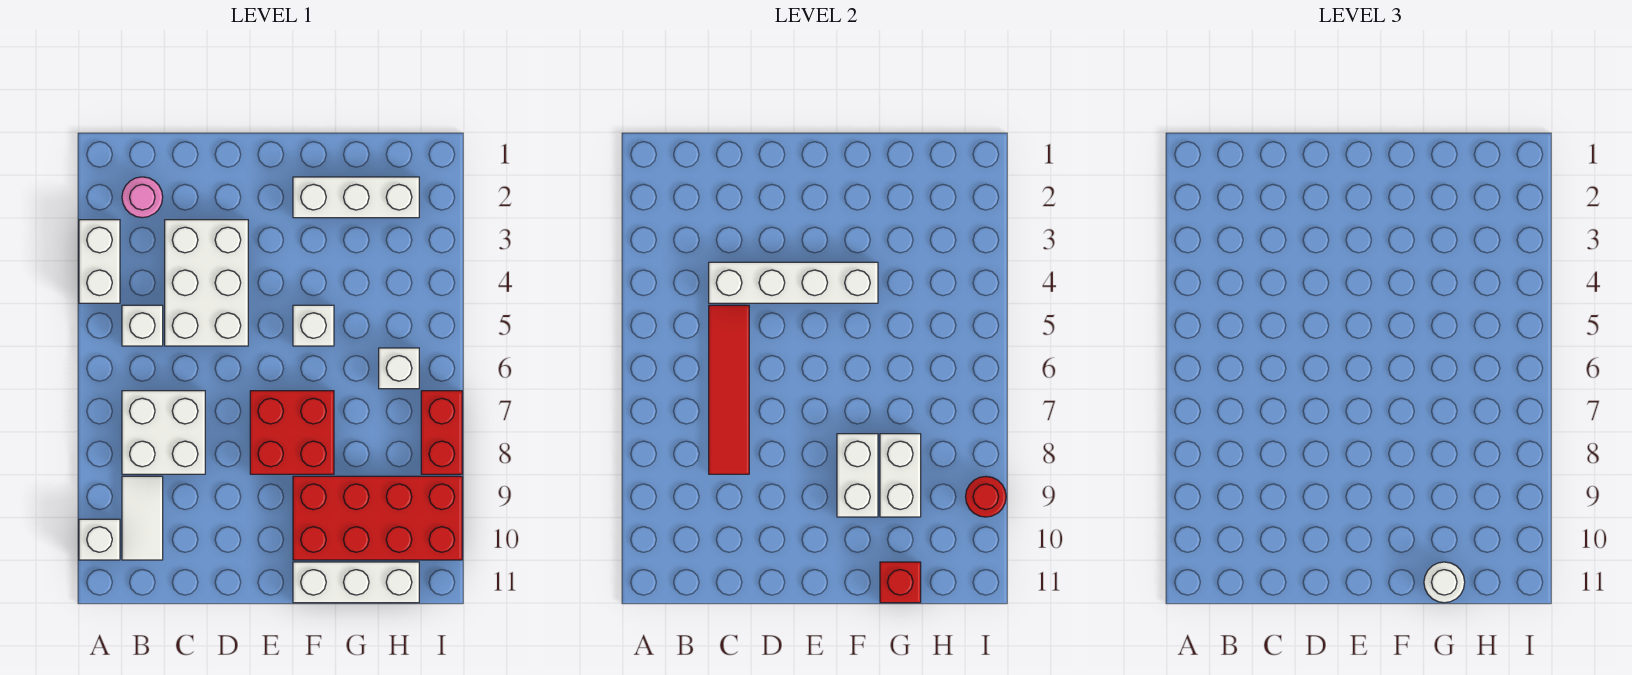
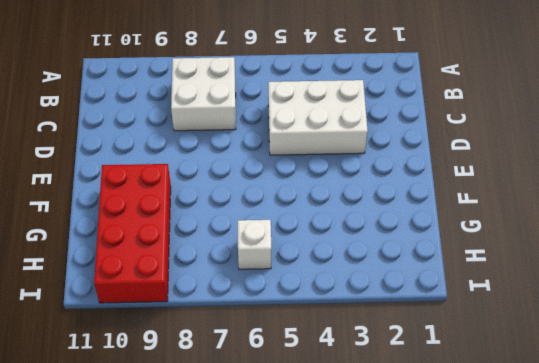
none -> white 1x2 brick [79,220,120,303]
none -> white 1x1 brick [79,519,120,560]
none -> pink 1x1 round brick [122,177,163,218]

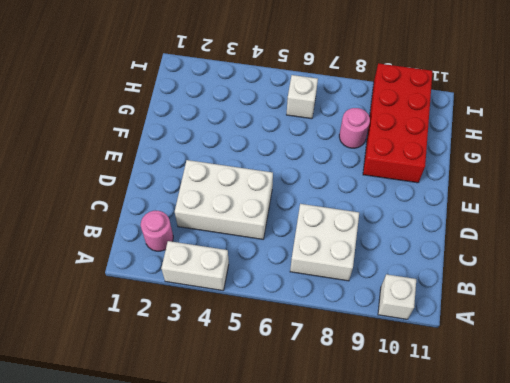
pink 1x1 round brick [339,108,370,148] -> none
none -> white 1x1 brick [122,305,163,346]
none -> white 1x2 tile [122,476,163,560]
none -> red 2x2 brick [250,391,334,474]

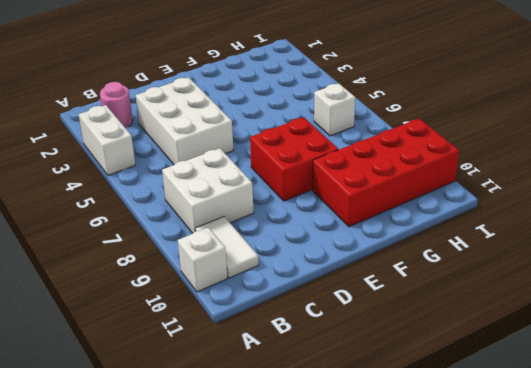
none -> white 1x1 brick [122,305,163,346]
none -> white 1x3 brick [293,177,419,218]
none -> white 1x1 brick [293,305,334,346]

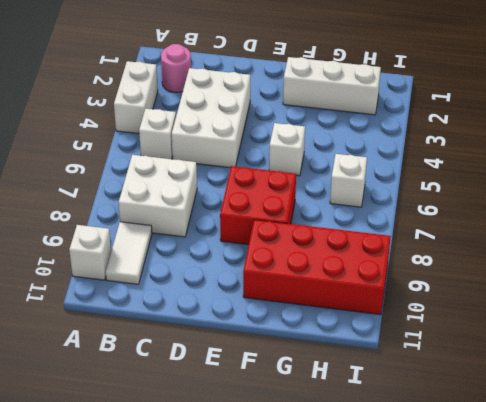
none -> white 1x3 brick [293,562,419,603]
none -> red 1x2 brick [421,391,462,474]
none -> white 1x4 brick [709,262,878,303]

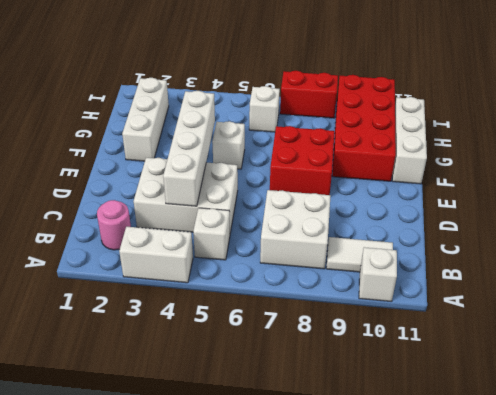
none -> red 1x4 tile [709,305,749,474]
none -> white 1x2 brick [837,434,878,517]
none -> white 1x2 brick [880,434,921,517]

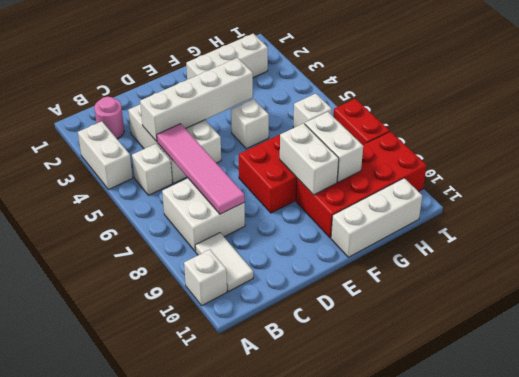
pink 1x4 tile [157,124,245,214] -> red 1x4 tile [709,305,749,474]
none -> red 1x1 brick [880,562,921,603]
none -> red 1x1 round brick [966,476,1006,517]
none -> white 1x1 round brick [1424,562,1465,603]

